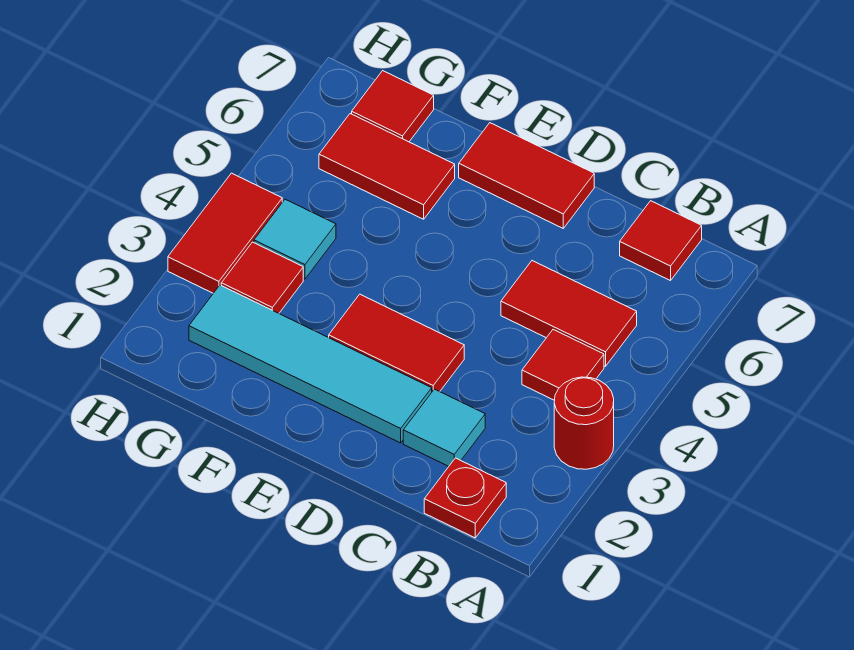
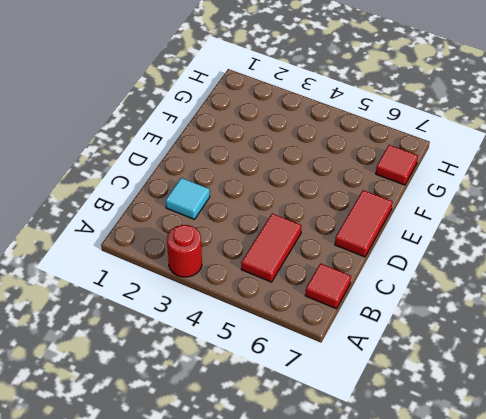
none -> red 1x1 plate [424,458,506,538]
none -> red 1x1 tile [522,330,604,400]
none -> cyan 1x4 tile [189,285,432,443]

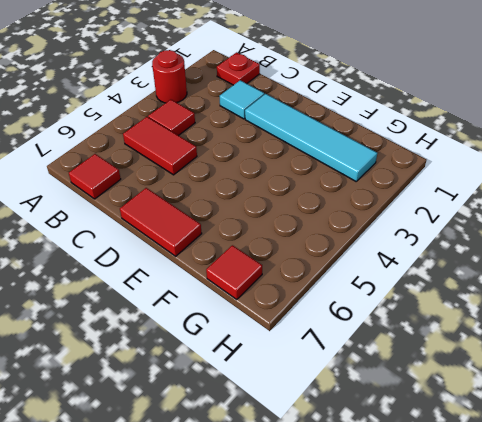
none -> red 1x2 tile [329,294,464,392]
none -> red 1x2 tile [319,114,455,219]
none -> red 1x1 tile [221,242,303,313]

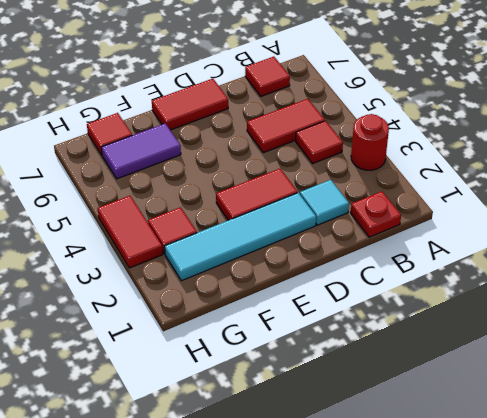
purple 1x2 tile [101,124,181,179] -> red 1x2 tile [319,114,455,219]
none -> cyan 1x1 tile [254,199,336,279]

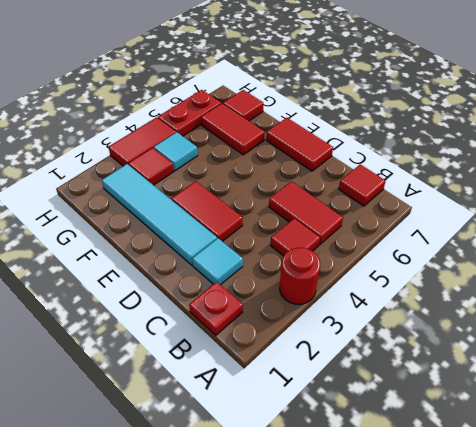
red 1x2 plate [158,90,221,136] -> none

